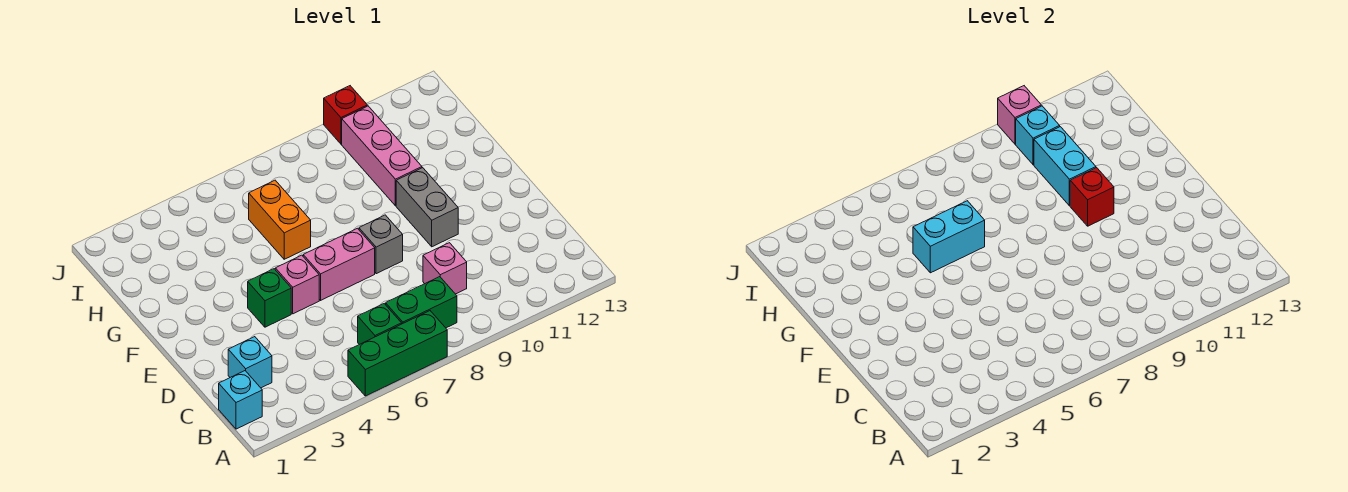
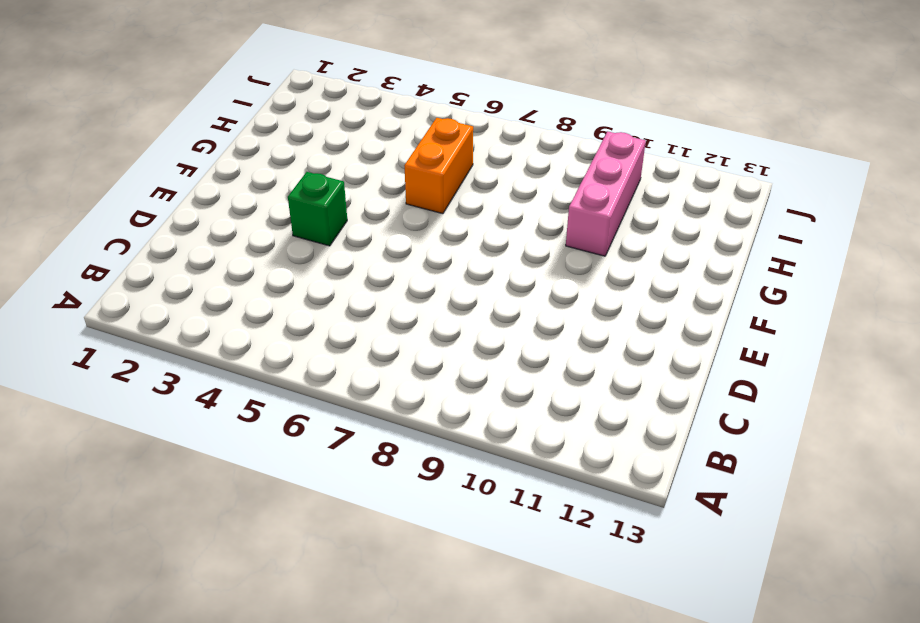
none -> green 1x3 brick [348,311,447,396]
none -> cyan 1x1 brick [219,371,262,429]
none -> green 1x1 brick [358,304,402,345]

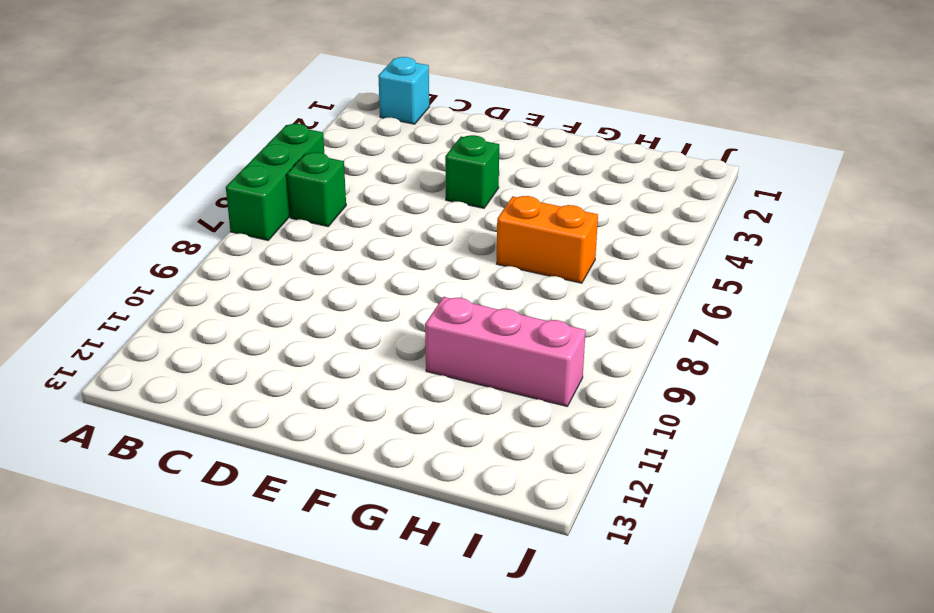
none -> green 1x2 brick [386,277,457,328]
none -> cyan 1x1 brick [228,337,272,388]
none -> pink 1x1 brick [423,243,467,294]

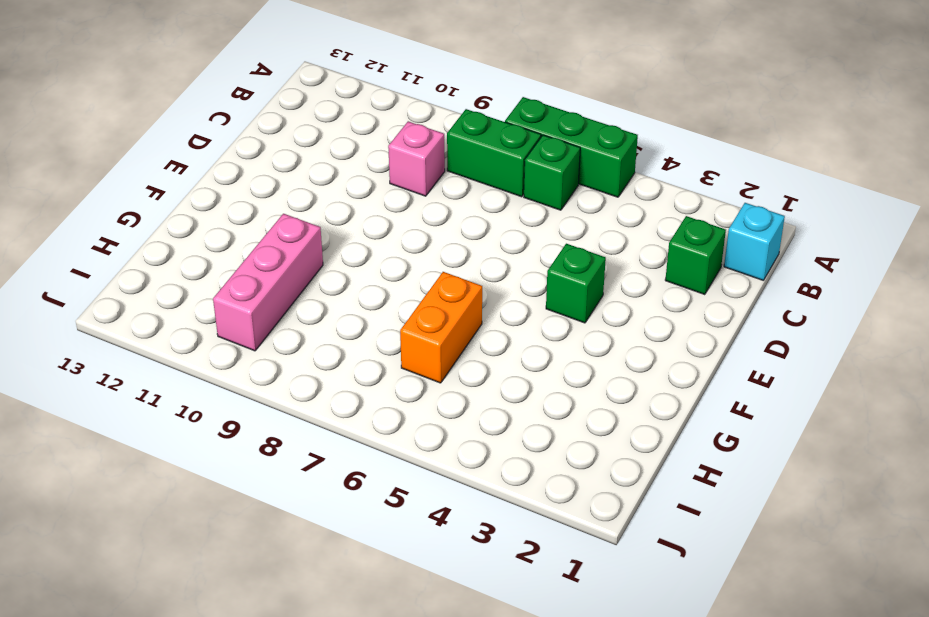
green 1x1 brick [665,216,726,295] -> cyan 1x1 brick [228,337,272,388]
none -> pink 1x1 brick [275,255,319,314]
none -> pink 1x2 brick [303,228,375,300]
none -> grey 1x1 brick [359,215,403,274]

